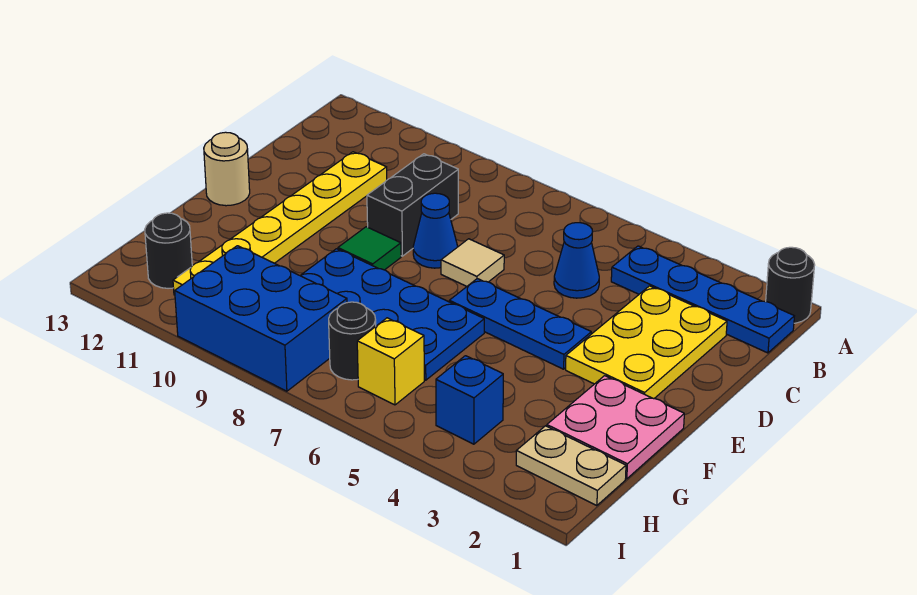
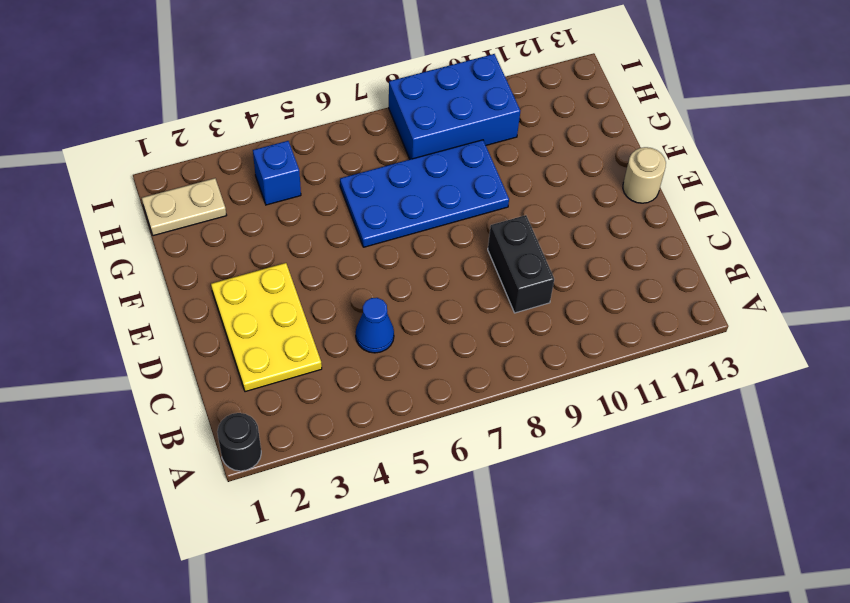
none -> blue 1x4 plate [611,246,794,353]
none -> yellow 1x6 plate [173,152,387,295]
none -> tan 1x1 tile [441,239,504,286]

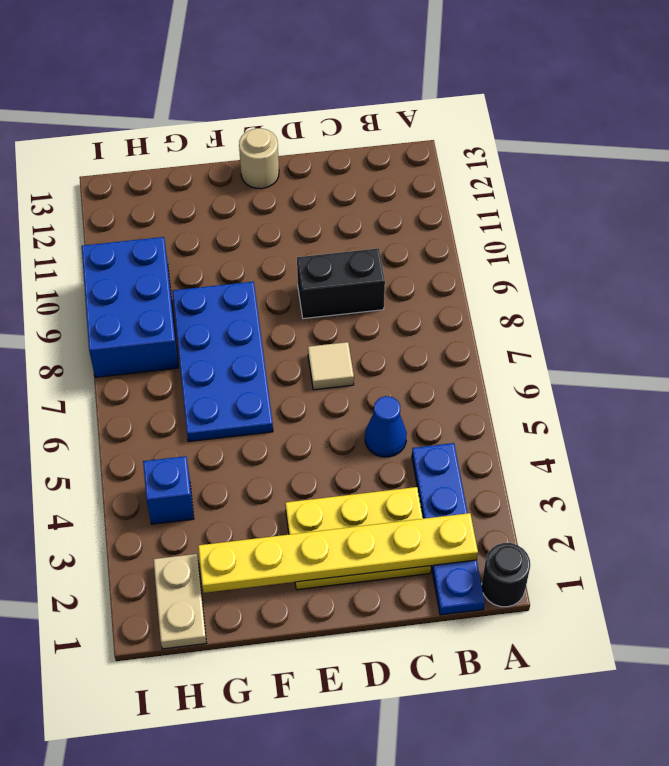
yellow 1x6 plate [198,513,478,593] -> yellow 1x6 plate moved to [173,152,387,295]
none -> blue 1x1 cone [413,193,458,268]
none -> blue 1x3 plate [449,279,591,369]
none -> green 1x1 tile [338,227,401,270]

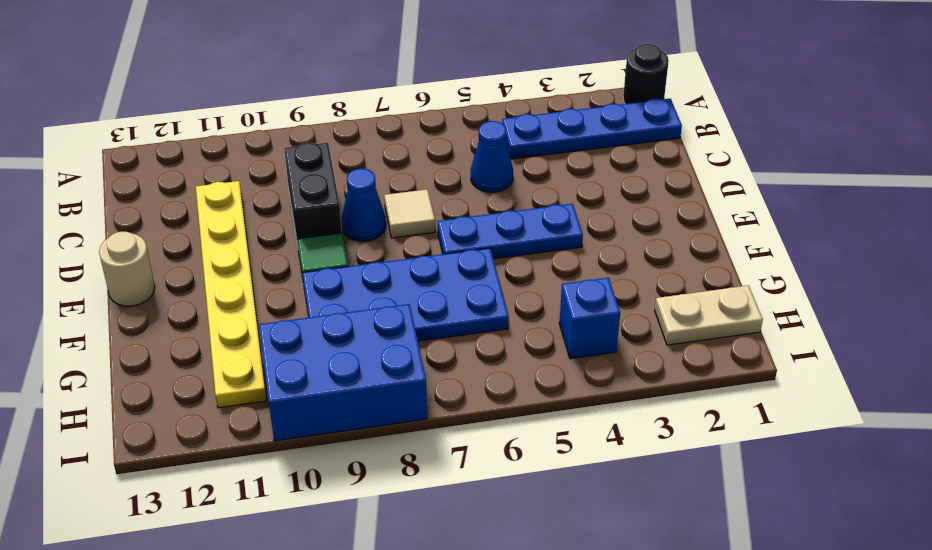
none -> yellow 2x3 plate [566,286,727,399]
none -> pink 2x2 plate [547,376,684,479]
none -> yellow 1x1 brick [357,318,424,405]

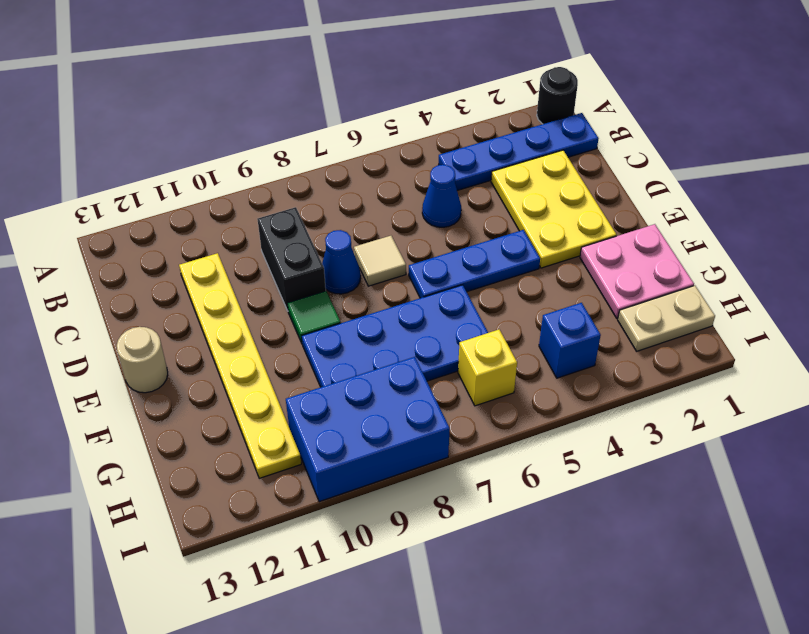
none -> black 1x1 round brick [329,302,376,380]
none -> black 1x1 round brick [145,213,192,288]

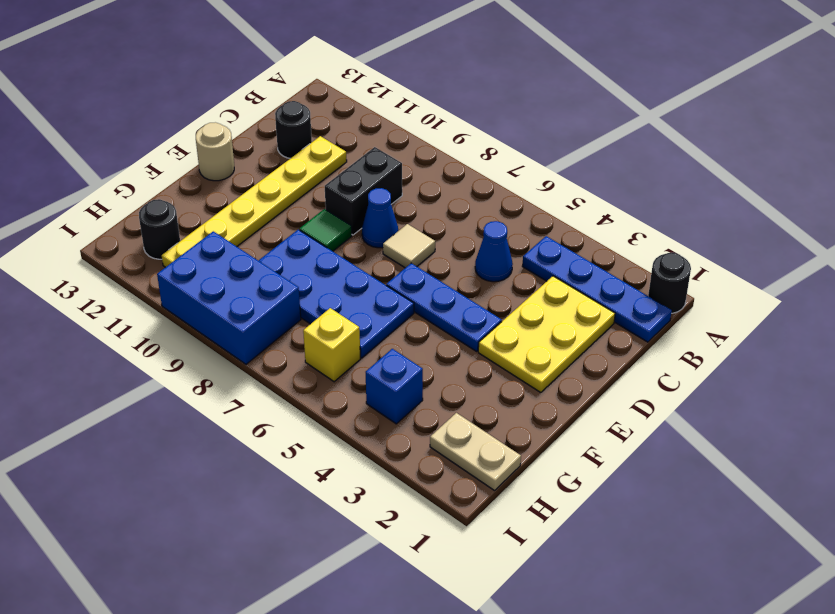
black 1x1 round brick [275,101,312,158] -> black 1x1 round brick moved to [329,302,376,380]
none -> pink 2x2 plate [547,376,684,479]

